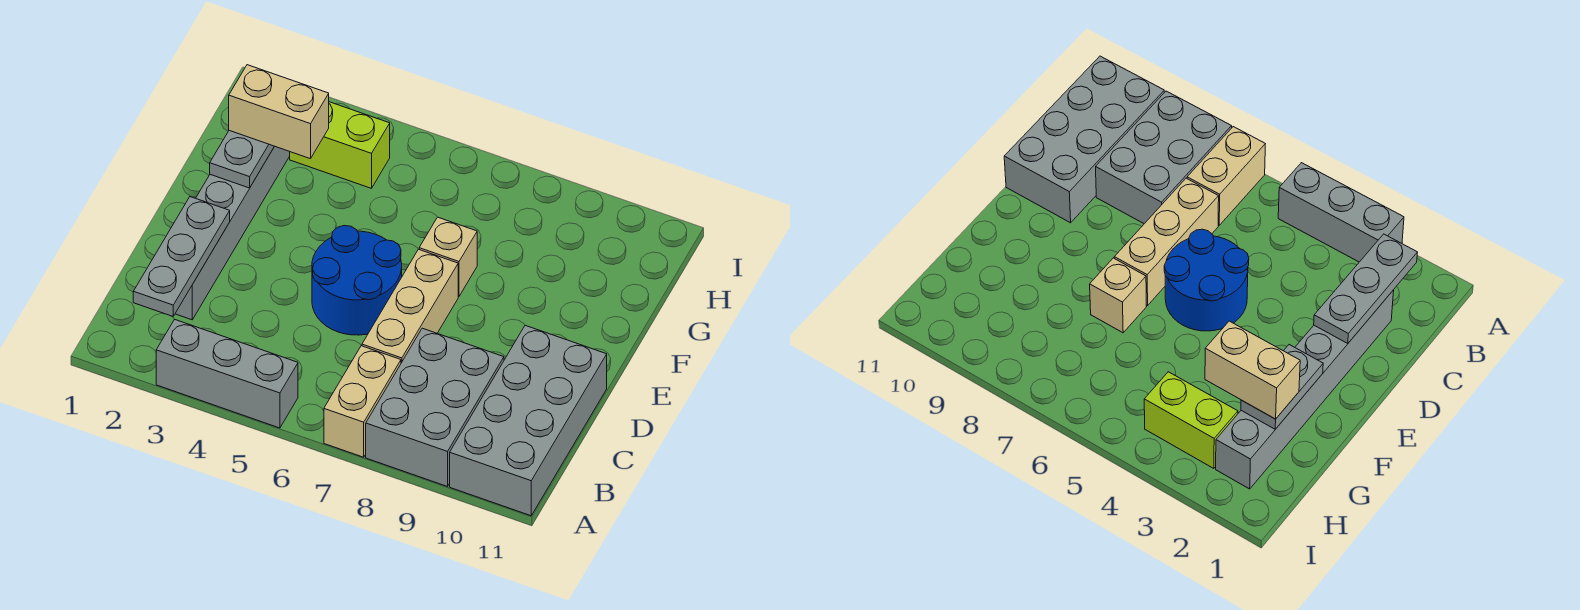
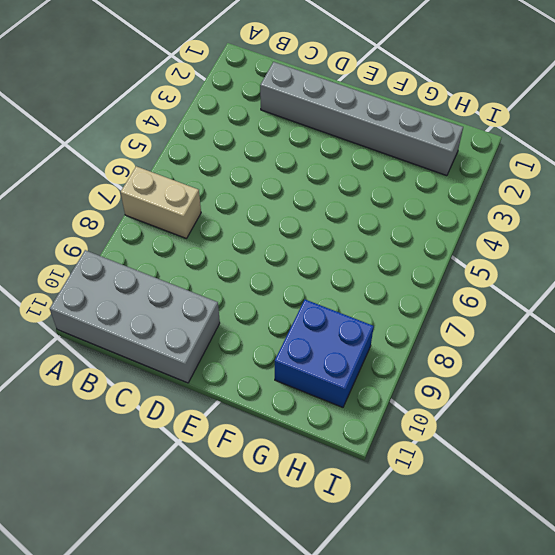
blue 2x2 brick [275,300,374,407] -> none
none -> grey 1x3 brick [156,319,298,428]
none -> grey 2x3 brick [366,328,504,487]
none -> tan 1x3 brick [362,249,458,363]

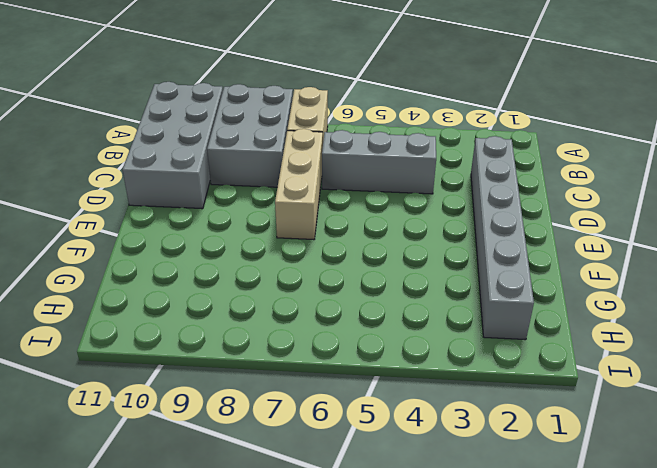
grey 1x3 brick [322,130,436,194] -> grey 1x3 brick moved to [156,319,298,428]
none -> blue 2x2 round brick [312,226,402,335]
none -> tan 1x1 brick [419,217,477,297]
none -> lime 1x2 brick [290,102,390,188]

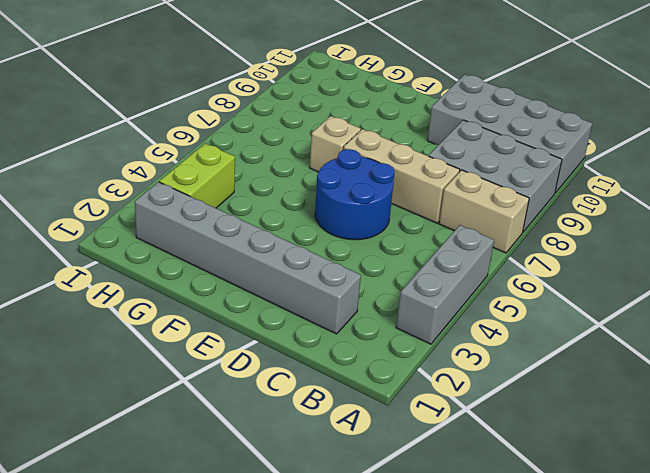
none -> grey 1x3 plate [133,197,230,316]
none -> grey 1x2 plate [210,131,274,188]
none -> tan 1x2 brick [229,65,329,159]

